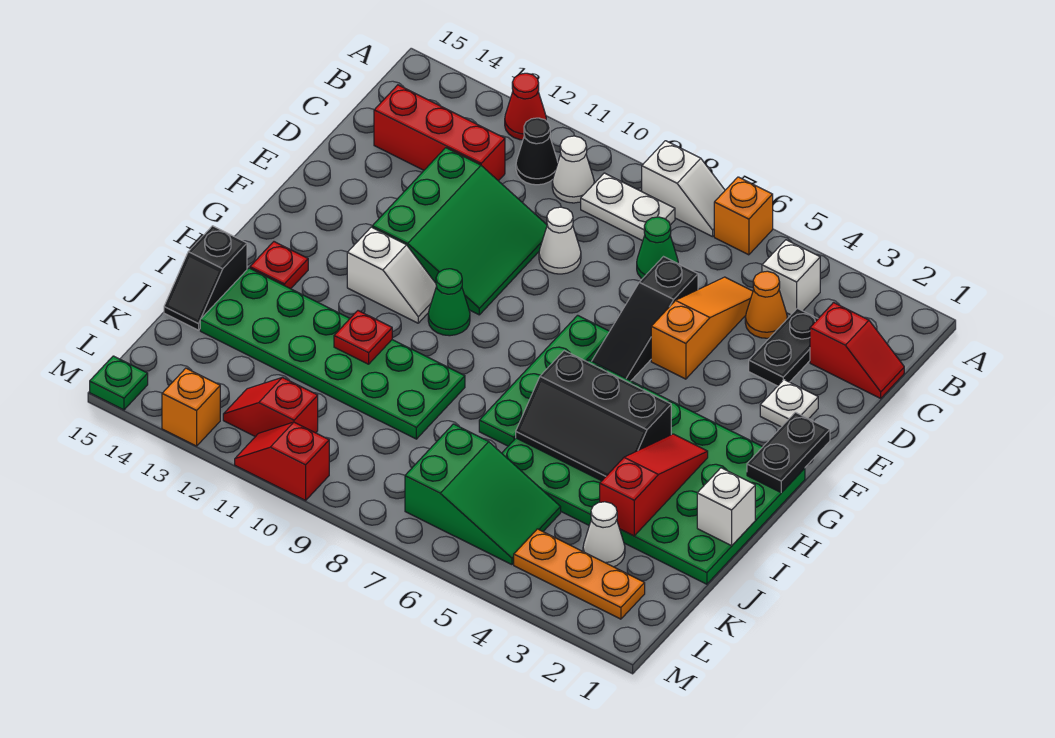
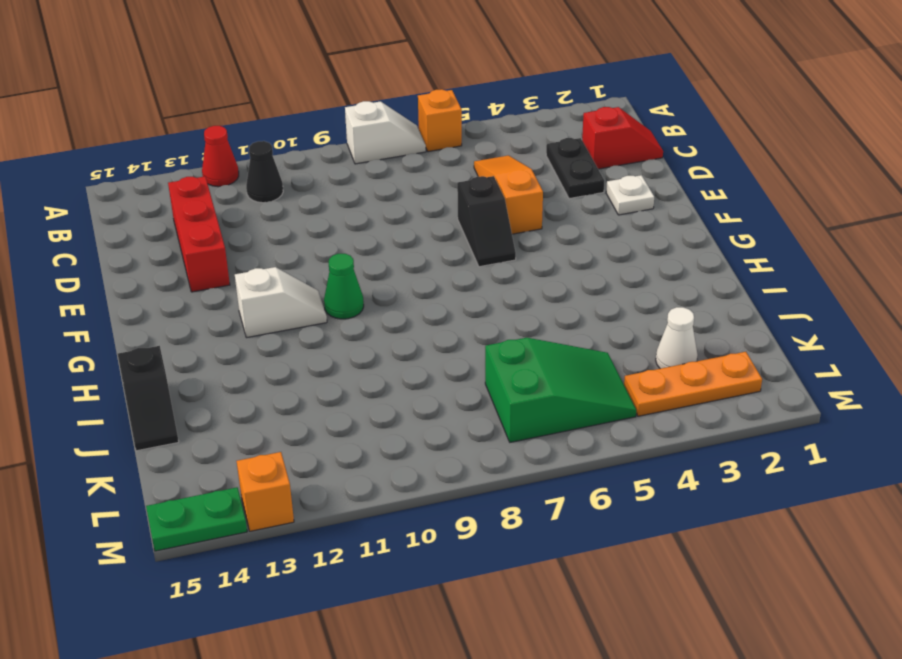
red 1x3 brick [168,176,230,292] -> red 1x3 brick turned to [374,85,505,181]
black 1x2 slope [457,176,516,267] -> black 1x3 slope [592,257,698,381]
green 1x2 plate [146,487,247,551] -> green 1x1 plate [90,356,148,410]
none -> white 1x1 brick [762,240,820,315]
none -> white 1x2 plate [581,173,675,241]
none -> white 1x1 cone [552,136,594,203]
none -> orange 1x1 cone [745,271,787,338]

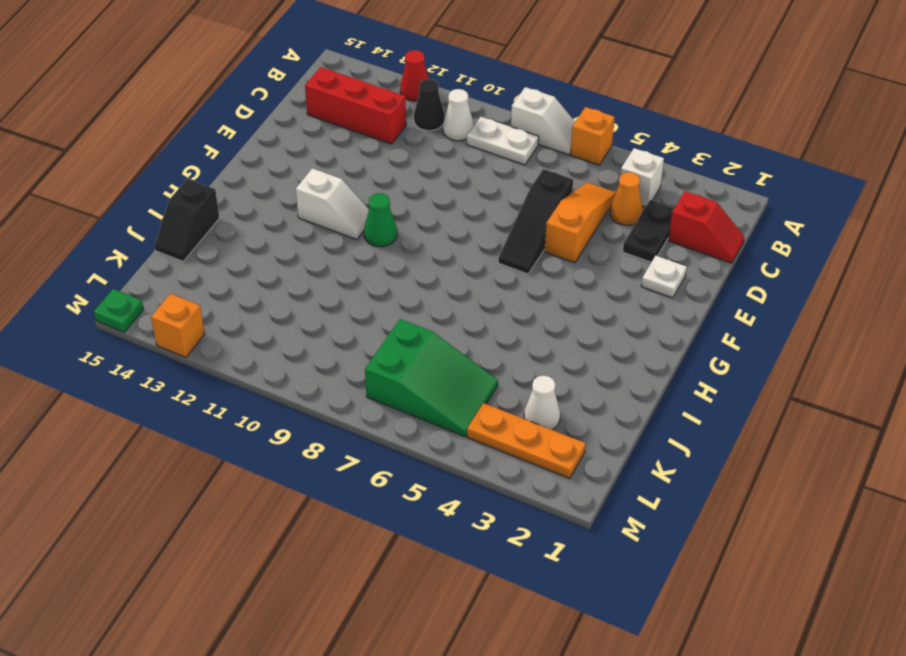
none -> green 1x1 cone [637,217,678,279]
none -> white 1x1 cone [539,207,581,274]
none -> green 3x3 slope [372,148,547,315]
none -> green 1x4 plate [479,315,610,446]

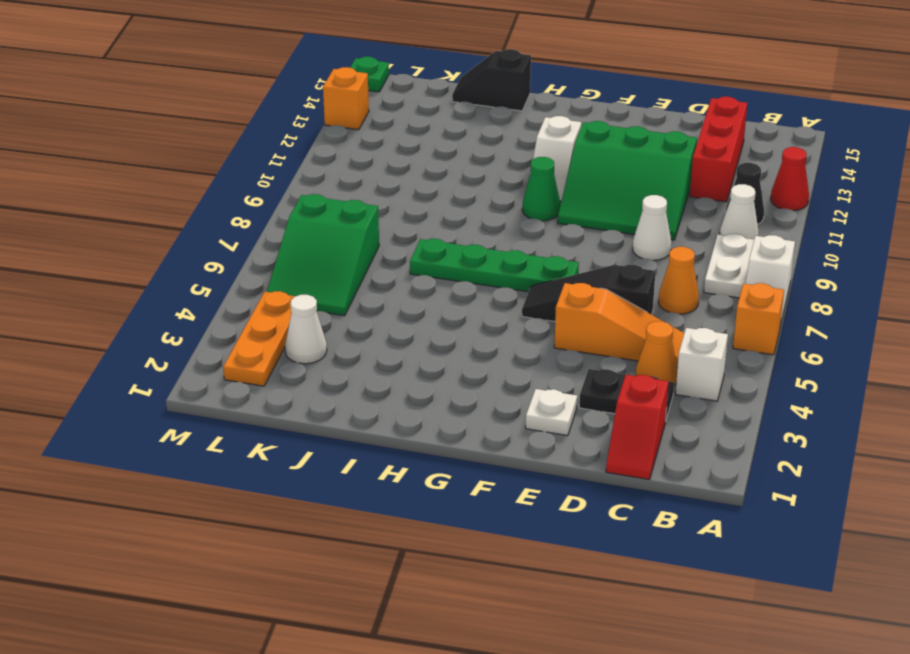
orange 1x1 cone [659,247,699,314] -> green 1x1 cone [637,217,678,279]
none -> green 4x6 plate [502,360,805,584]
none -> red 1x1 plate [250,242,308,289]
none -> green 2x6 plate [200,268,465,439]
none -> red 1x2 slope [223,377,318,437]

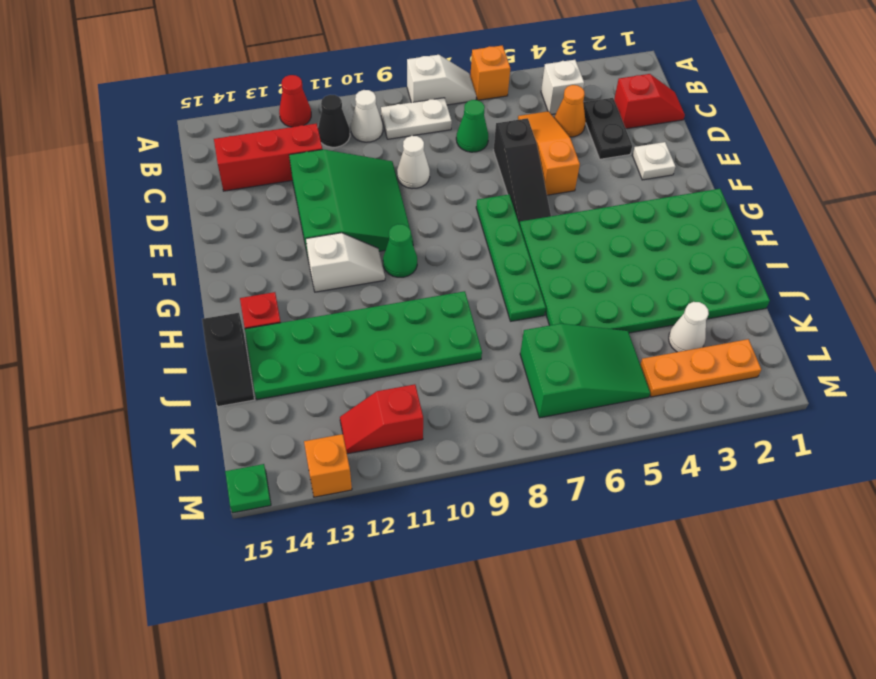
none -> red 1x2 slope [235,422,329,500]
none -> black 1x2 plate [747,412,830,493]
none -> red 1x3 slope [600,434,708,536]
none -> black 2x3 slope [516,351,671,481]

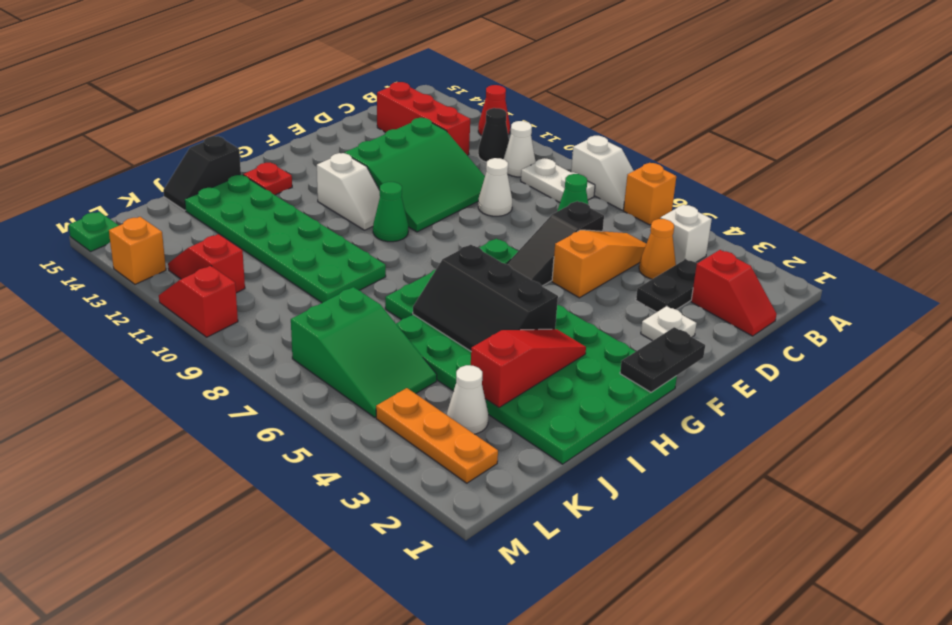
none -> white 1x1 brick [697,468,755,546]
none -> red 1x1 plate [334,311,392,364]

